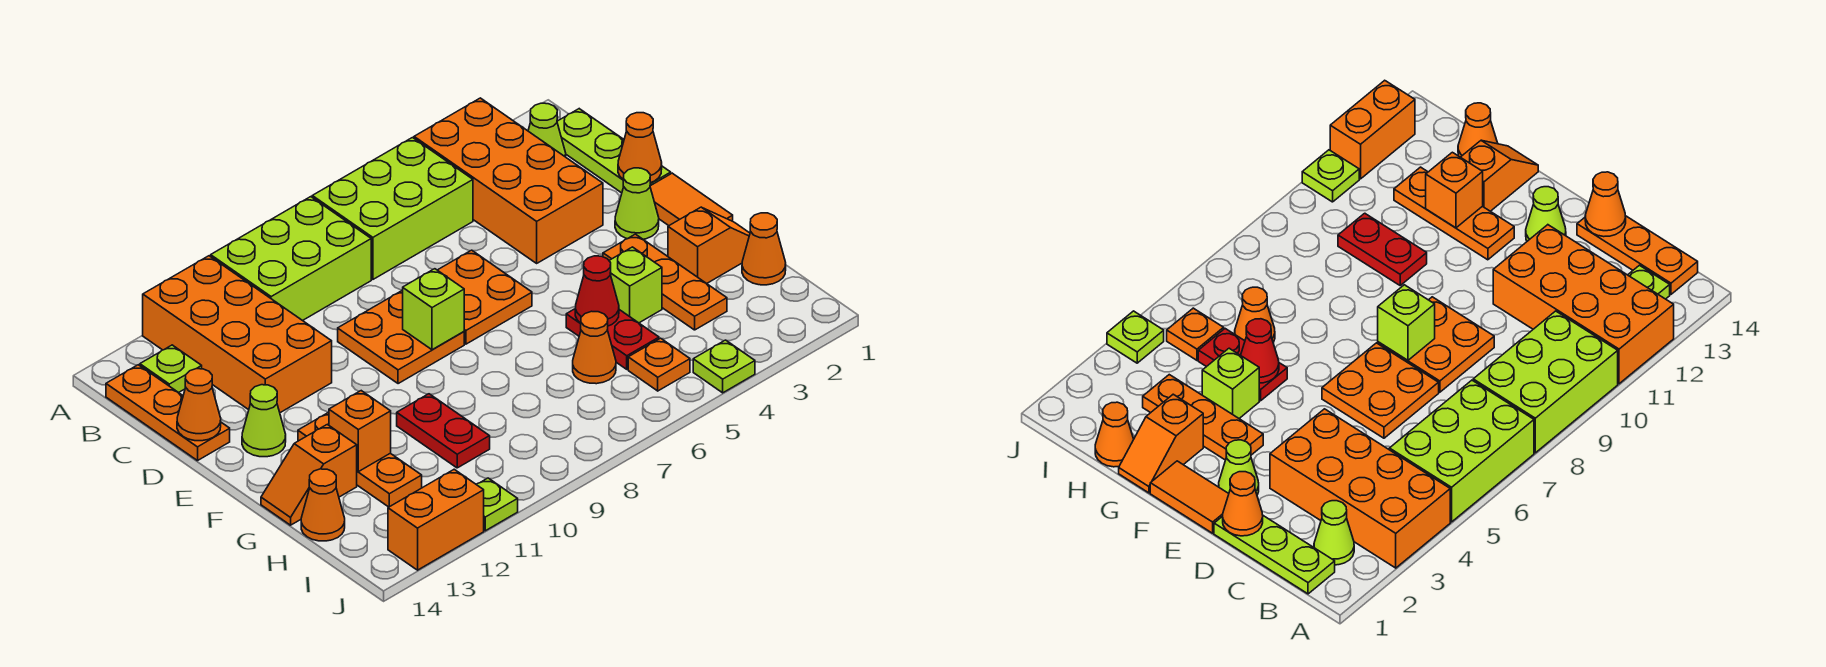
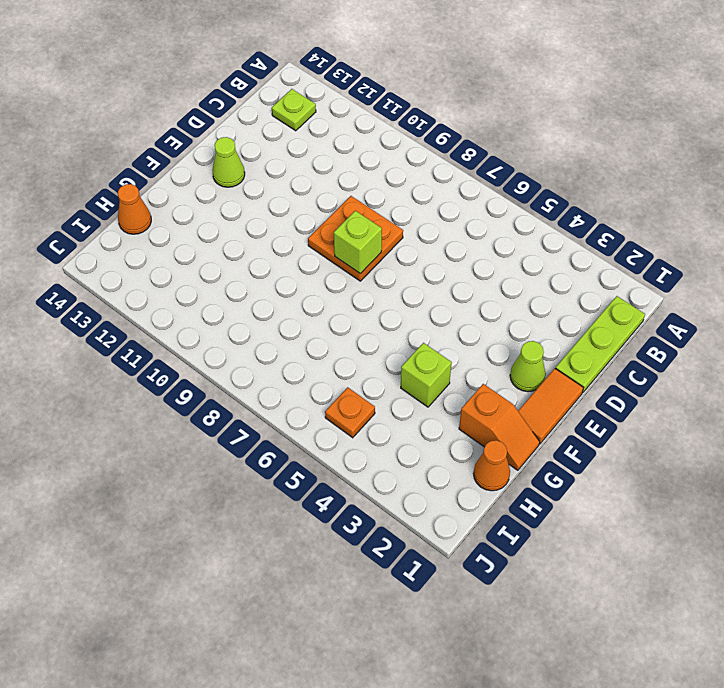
none -> orange 2x4 brick [414,98,603,263]
none -> lime 2x3 brick [312,138,473,279]
none -> lime 2x3 brick [211,197,371,321]
none -> orange 2x4 brick [143,256,332,413]

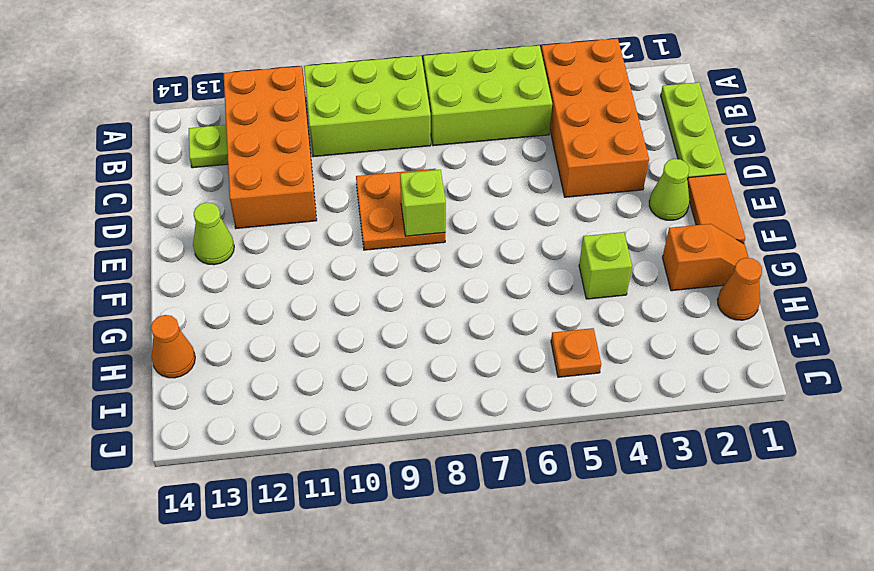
none -> lime 1x1 cone [528,103,566,157]
none -> orange 1x3 plate [106,365,230,461]
none -> orange 2x2 plate [438,250,532,344]
none -> orange 1x3 plate [603,234,727,330]

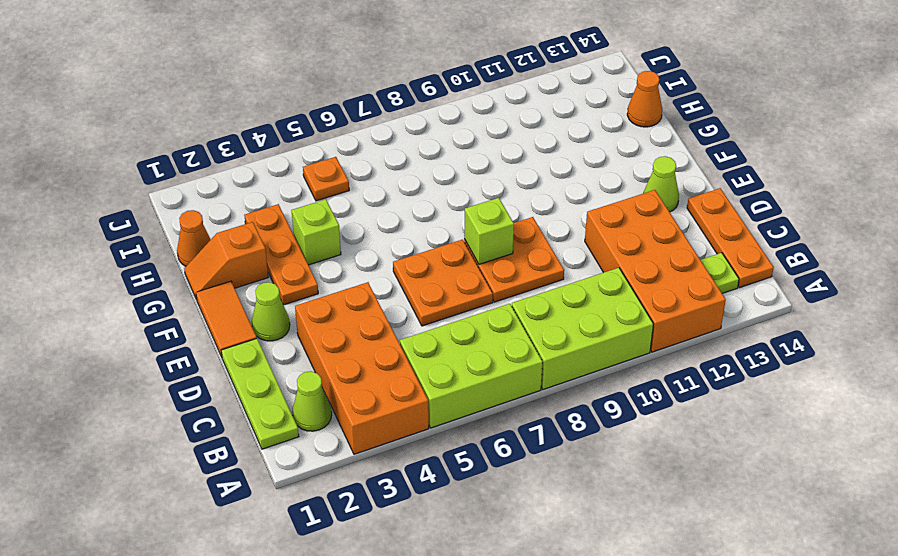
none -> orange 1x3 plate [298,412,422,507]
none -> red 1x2 plate [566,309,659,369]
none -> red 1x2 plate [397,394,490,468]
none -> orange 1x2 slope [261,424,357,525]

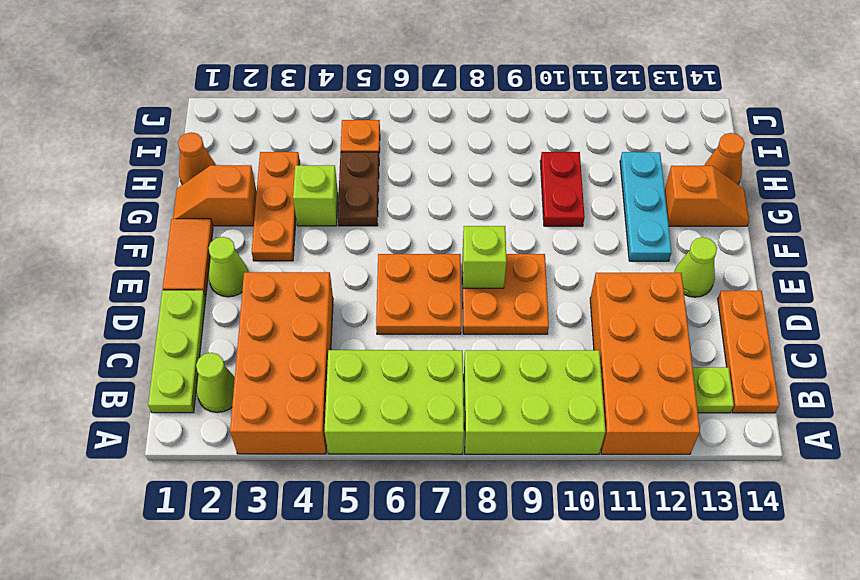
cyan 1x3 plate [620,152,672,261] -> orange 1x3 plate [298,412,422,507]
brown 1x2 plate [338,152,379,226] -> red 1x2 plate [566,309,659,369]
none -> orange 1x1 cone [573,311,616,384]
none -> lime 1x1 plate [693,340,755,393]
none -> lime 1x1 plate [476,478,518,531]
none -> orange 1x2 brick [388,469,484,570]

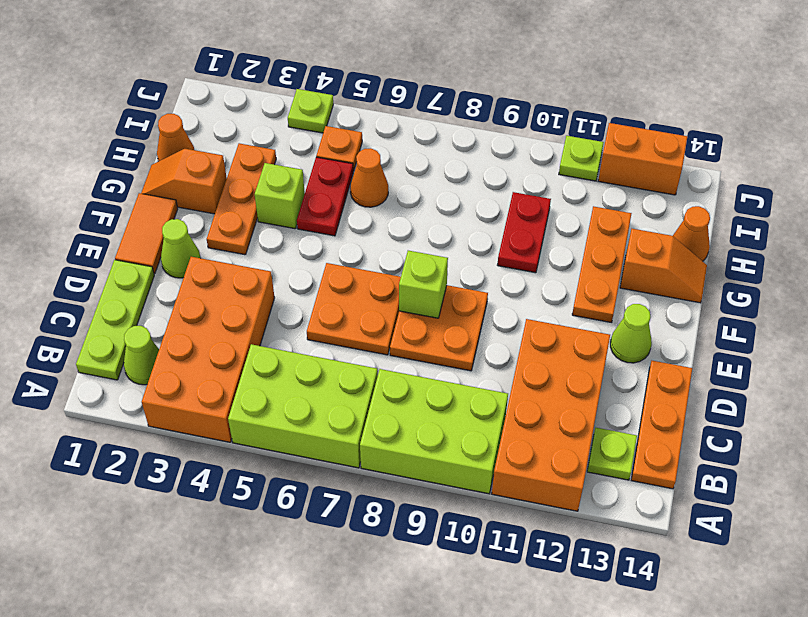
none -> orange 1x1 cone [618,113,662,183]
none -> orange 1x1 cone [177,369,221,441]
none -> red 1x1 cone [575,256,619,326]
none -> orange 1x1 brick [329,391,391,472]

